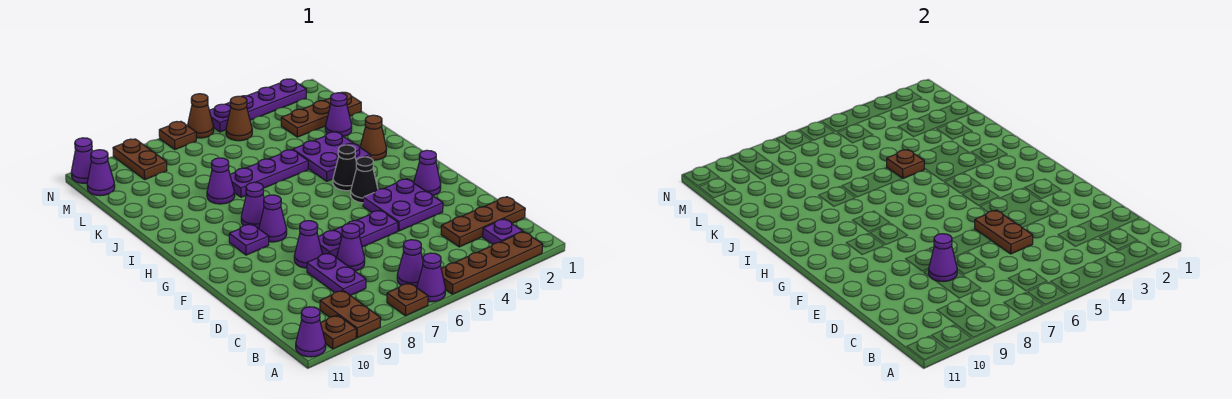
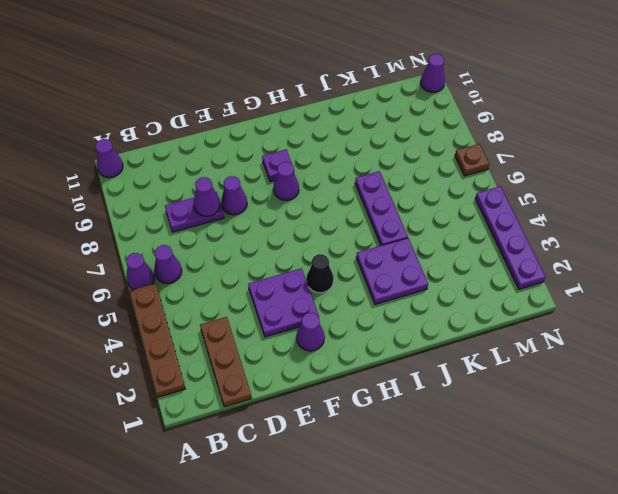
none -> brown 1x1 plate [387,283,428,316]
none -> brown 1x2 plate [320,290,381,338]
none -> brown 1x1 plate [321,315,356,349]
none -> purple 1x1 plate [483,219,523,244]

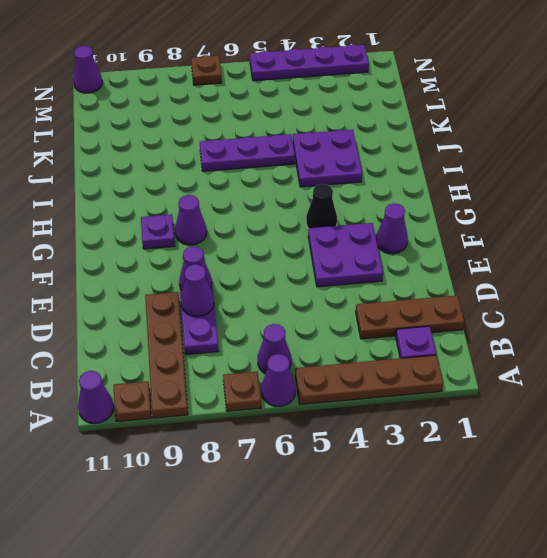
brown 1x4 plate [145,292,188,418] -> brown 1x2 plate [320,290,381,338]
none -> purple 1x1 cone [337,224,365,271]
none -> purple 1x3 plate [318,210,398,258]
none -> black 1x1 cone [333,145,357,191]
none -> purple 1x1 cone [241,182,264,229]

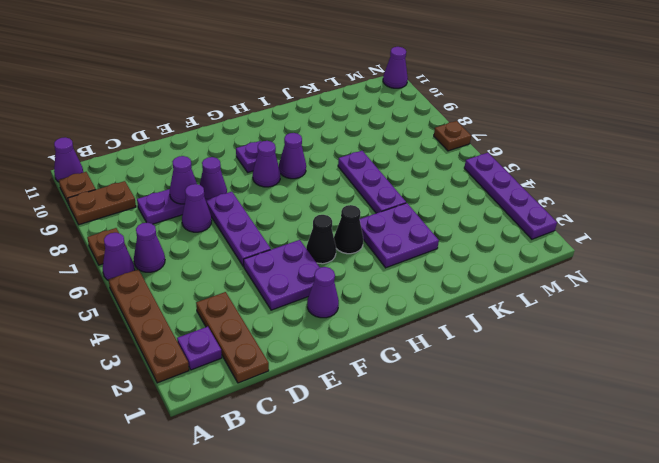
none -> brown 1x1 cone [360,115,387,160]
none -> purple 1x1 cone [207,158,235,204]
none -> purple 1x1 cone [325,93,352,137]
none -> brown 1x3 plate [281,92,361,137]

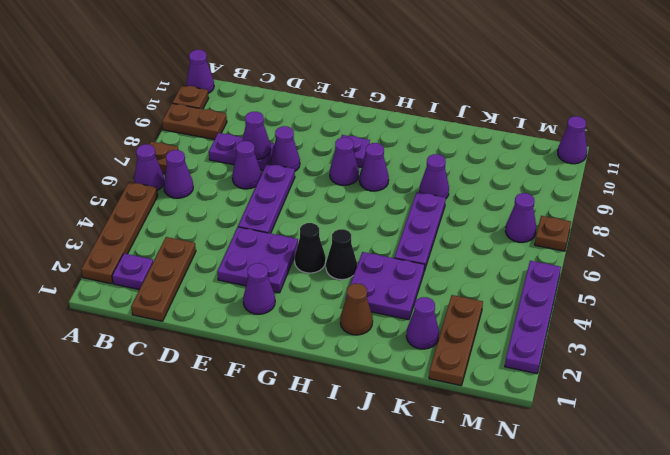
purple 1x1 cone [505,193,536,242] -> purple 1x1 cone moved to [87,150,115,196]
none -> brown 1x1 cone [226,96,252,141]
none -> brown 1x2 plate [113,139,167,179]
none -> brown 1x1 cone [188,94,214,138]
none -> brown 1x2 plate [975,210,1033,254]

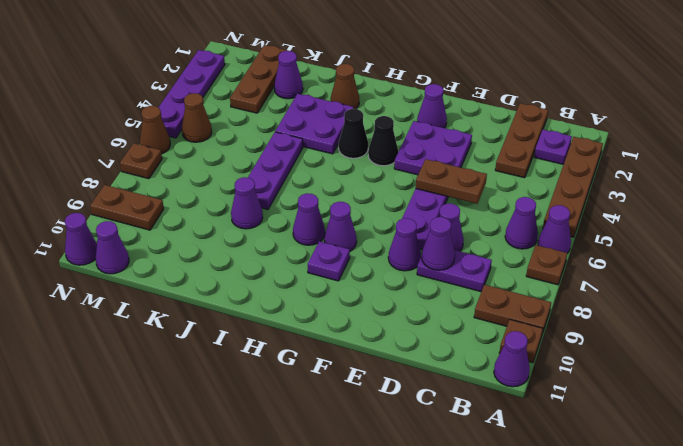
none -> brown 1x1 plate [887,150,924,179]

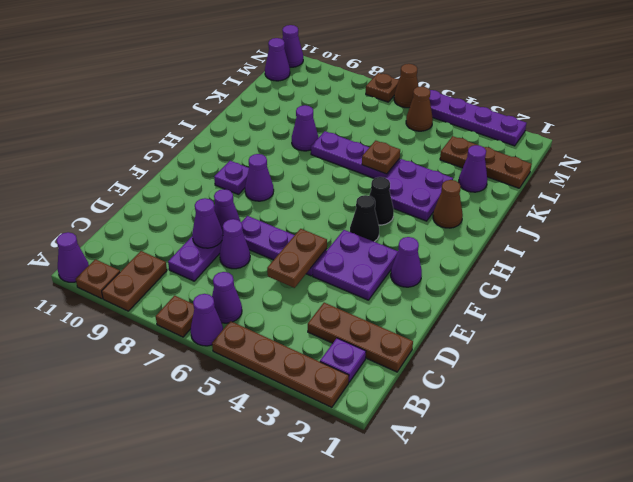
none -> purple 1x1 cone [241,182,264,229]
none -> brown 1x2 plate [113,139,167,179]

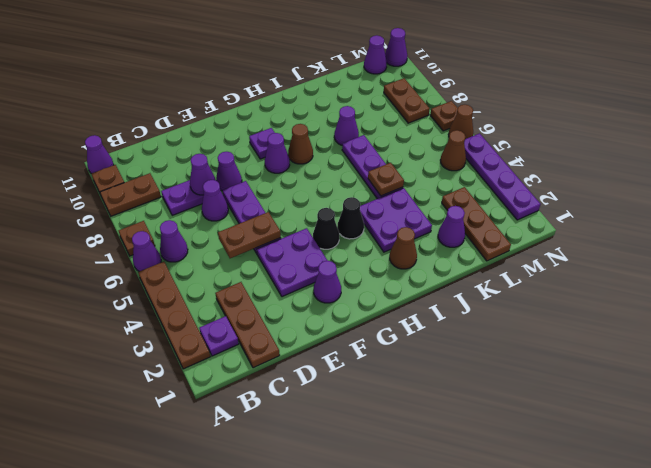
brown 1x1 cone [288,124,313,164] -> purple 1x1 cone [241,182,264,229]
brown 1x2 plate [384,78,429,123] -> brown 1x2 plate turned to [113,139,167,179]

